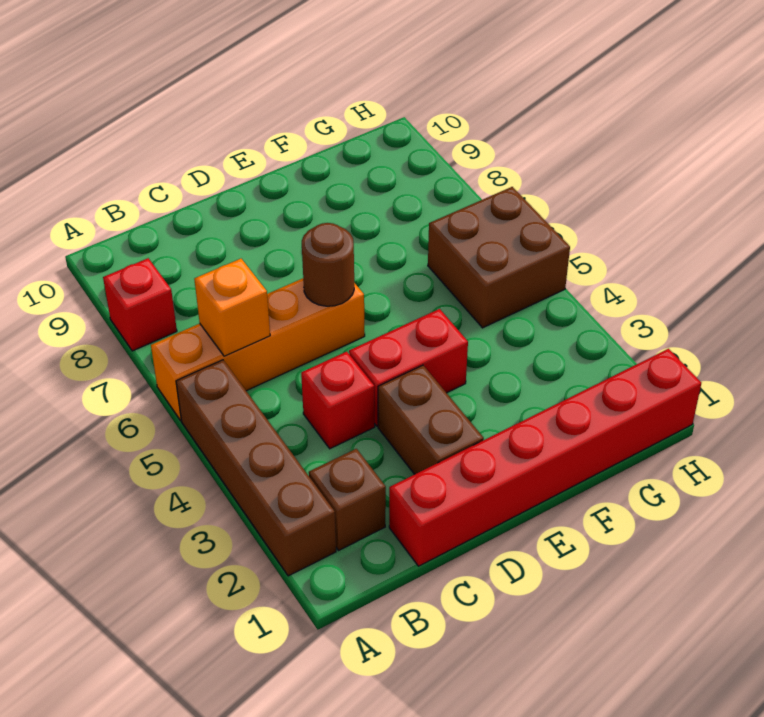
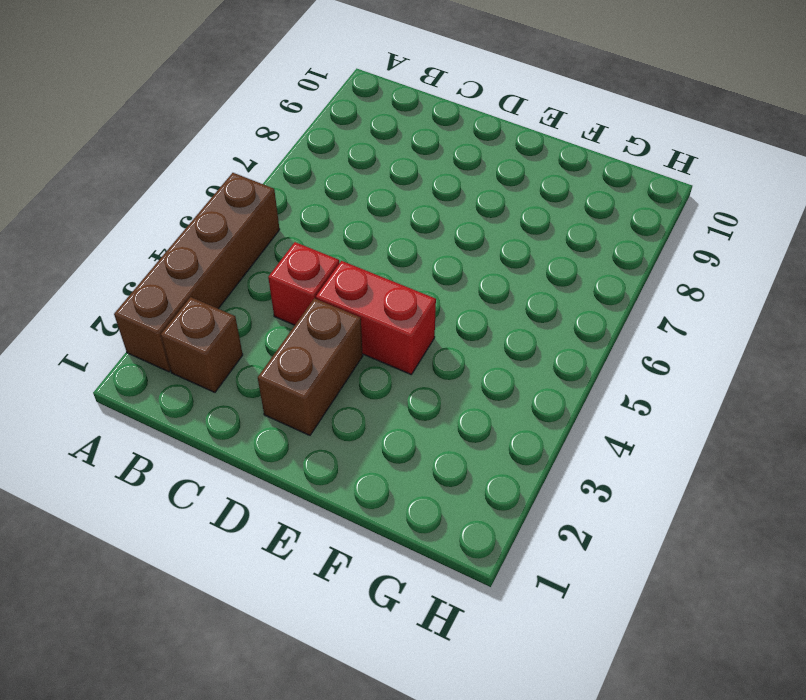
none -> orange 1x4 brick [151,279,365,420]
none -> red 1x1 brick [103,258,177,351]

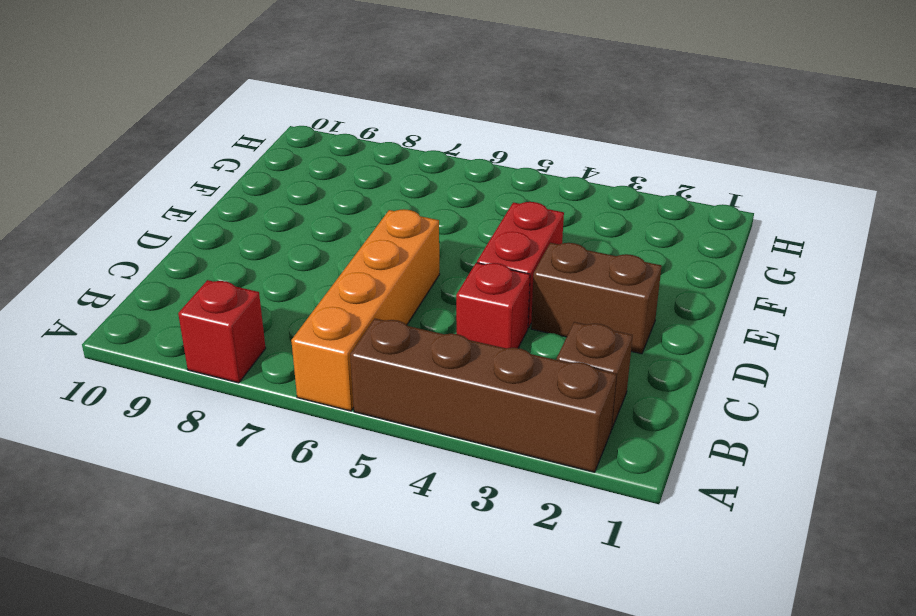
none -> red 1x6 brick [389,349,701,566]
none -> brown 2x2 brick [428,187,570,328]

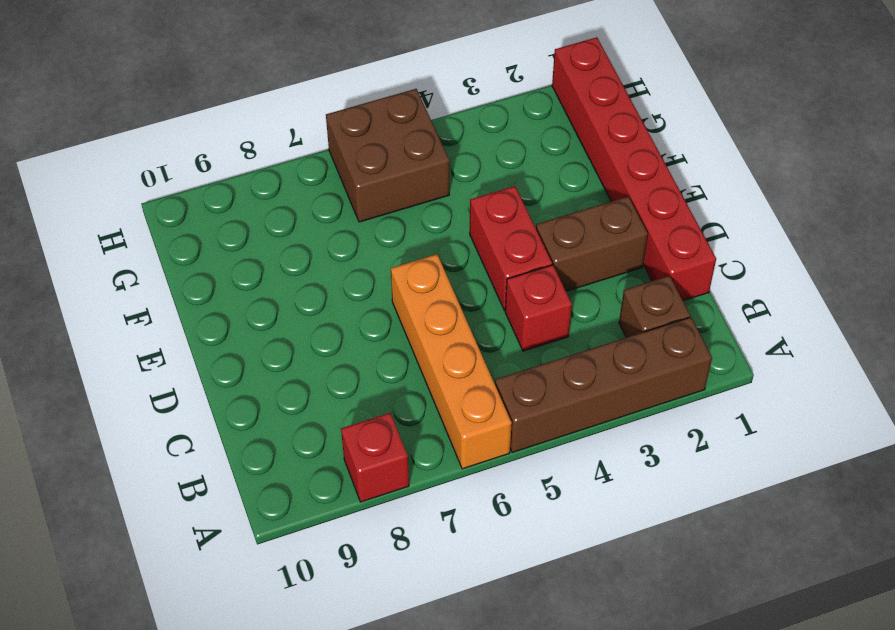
none -> orange 1x1 brick [194,259,270,356]
none -> brown 1x1 round brick [302,223,354,306]

